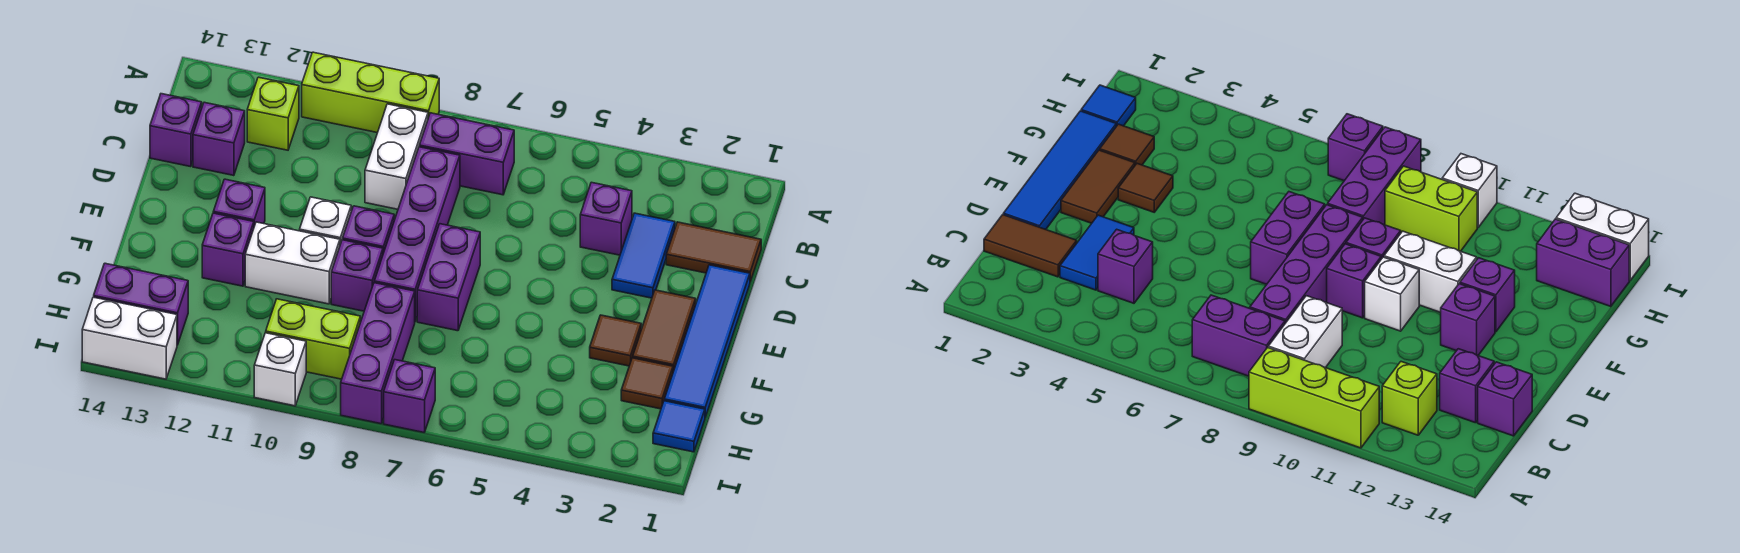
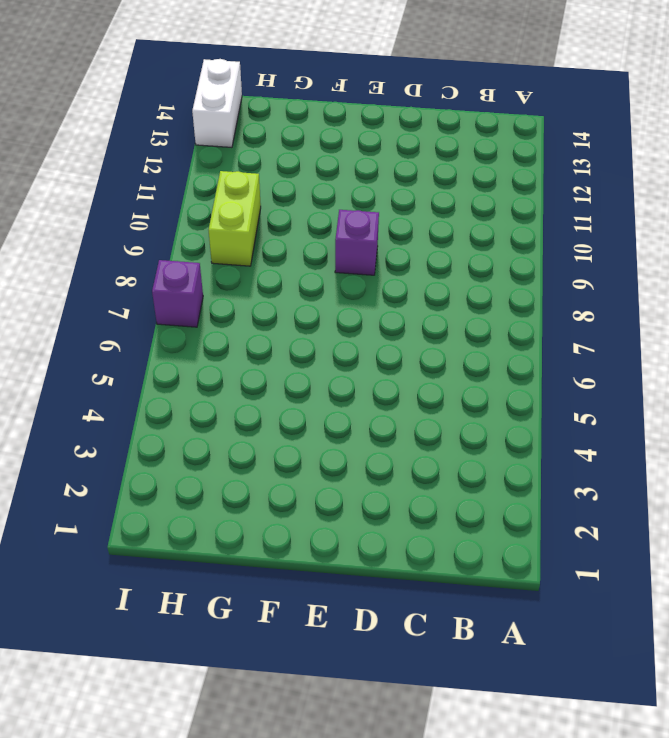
none -> lime 1x3 brick [302,52,439,133]
none -> purple 1x2 brick [419,113,514,195]
none -> white 1x2 brick [365,104,428,209]

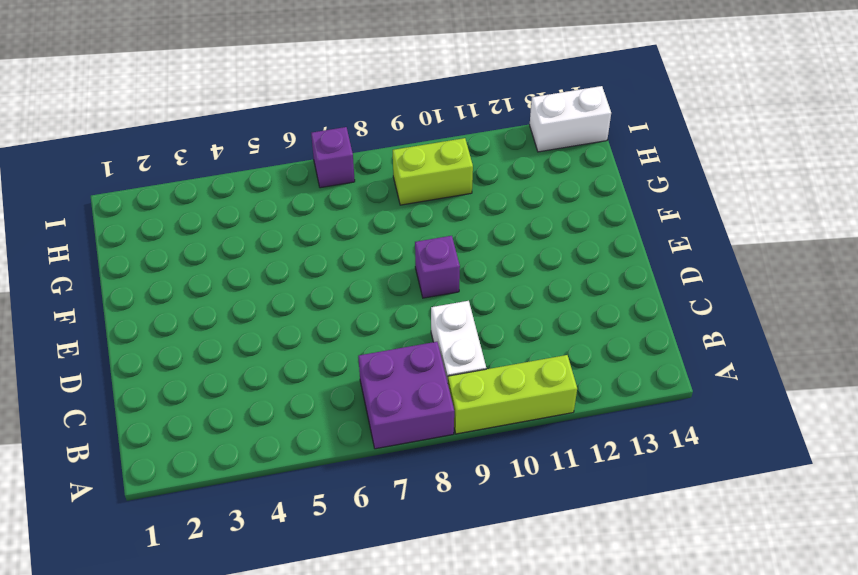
purple 2x2 brick [358,342,454,449] -> purple 1x2 brick [419,113,514,195]
none -> lime 1x1 brick [247,77,299,150]
none -> brown 1x2 tile [666,222,761,282]
none -> blue 1x2 tile [612,213,675,298]

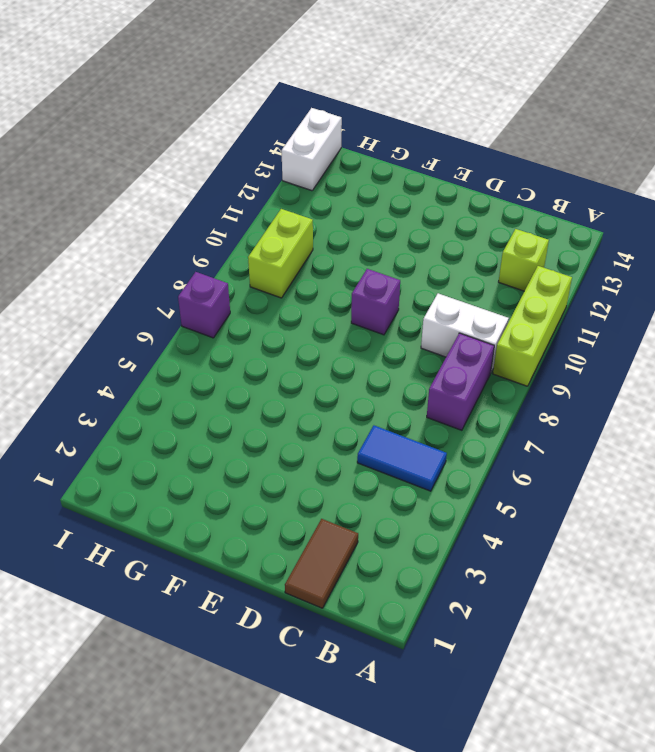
blue 1x2 tile [357,426,447,491] -> blue 1x2 tile moved to [612,213,675,298]
none -> purple 1x1 brick [580,182,632,255]
none -> purple 1x4 brick [374,147,460,321]
none -> purple 1x1 brick [193,102,245,176]

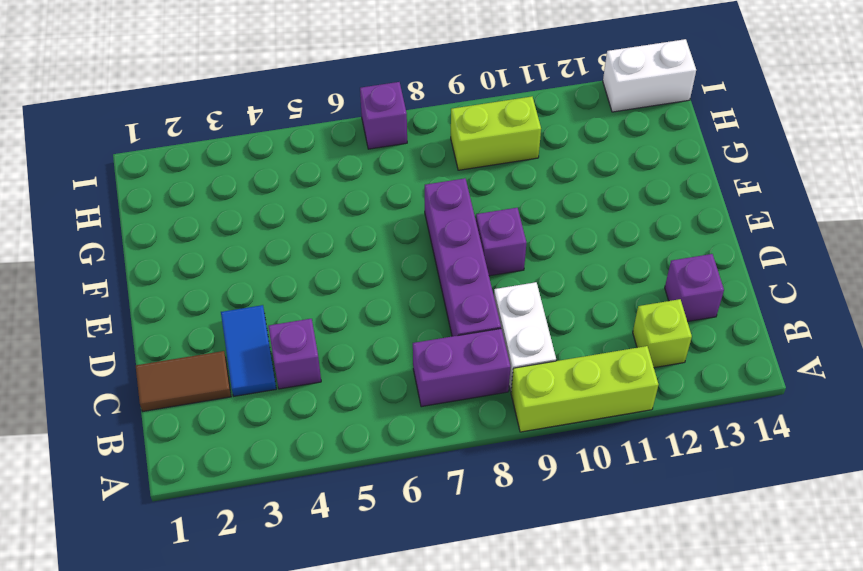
none -> purple 1x1 brick [150,94,202,167]
none -> blue 1x4 tile [664,265,750,417]
none -> brown 1x2 tile [633,290,696,372]

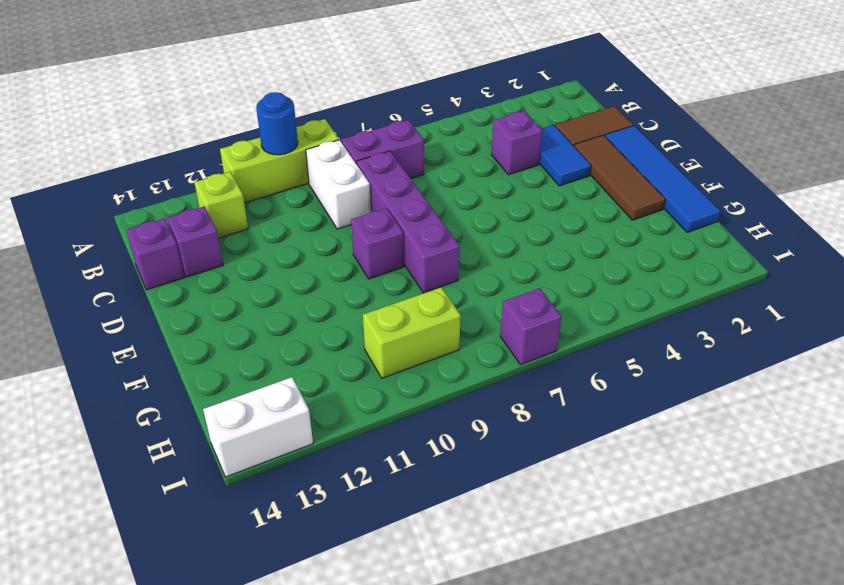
blue 1x1 round brick [256,92,298,155] -> none
brown 1x3 tile [574,135,665,220] -> brown 1x2 tile [633,290,696,372]
none -> purple 1x2 brick [417,224,480,331]
none -> white 1x1 brick [300,197,351,244]
none -> purple 1x1 brick [213,179,265,226]

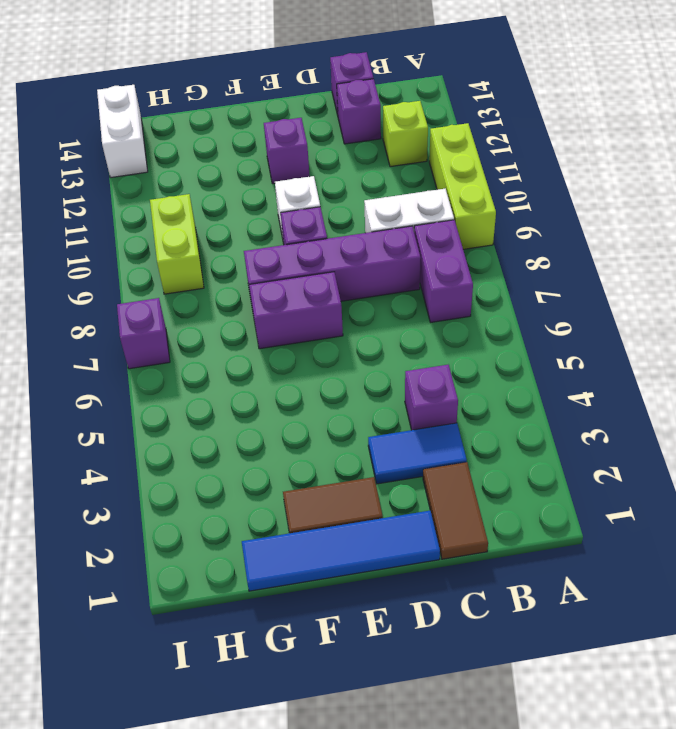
none -> brown 1x1 tile [590,315,641,366]
none -> purple 1x1 brick [331,240,383,311]
none -> white 1x2 brick [245,222,340,304]

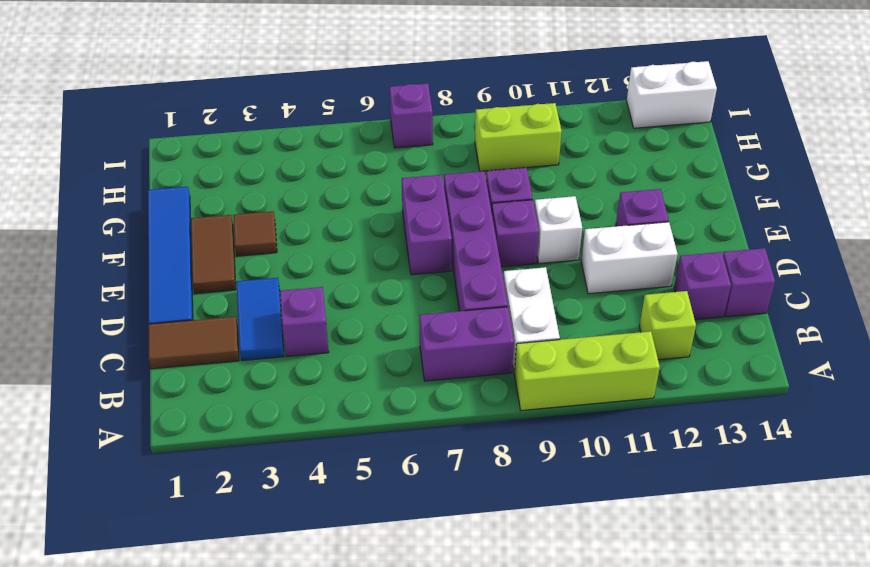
white 1x2 brick [581,222,678,294] -> white 1x2 brick moved to [245,222,340,304]
none -> purple 1x1 brick [202,213,254,286]
none -> brown 1x1 tile [621,358,673,409]
none -> purple 1x3 brick [341,283,415,424]

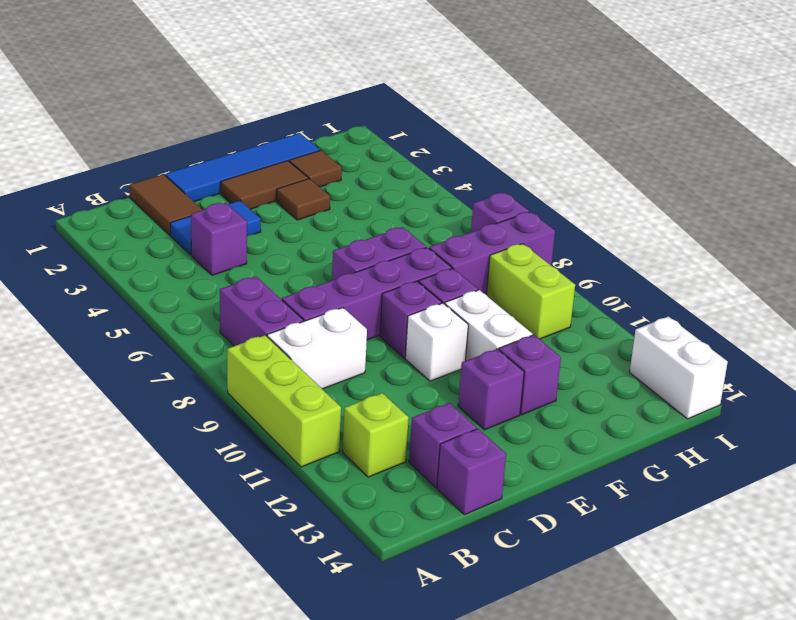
none -> blue 1x1 tile [653,401,705,452]
none -> purple 1x2 brick [94,263,188,345]
none -> white 1x1 brick [254,333,306,406]

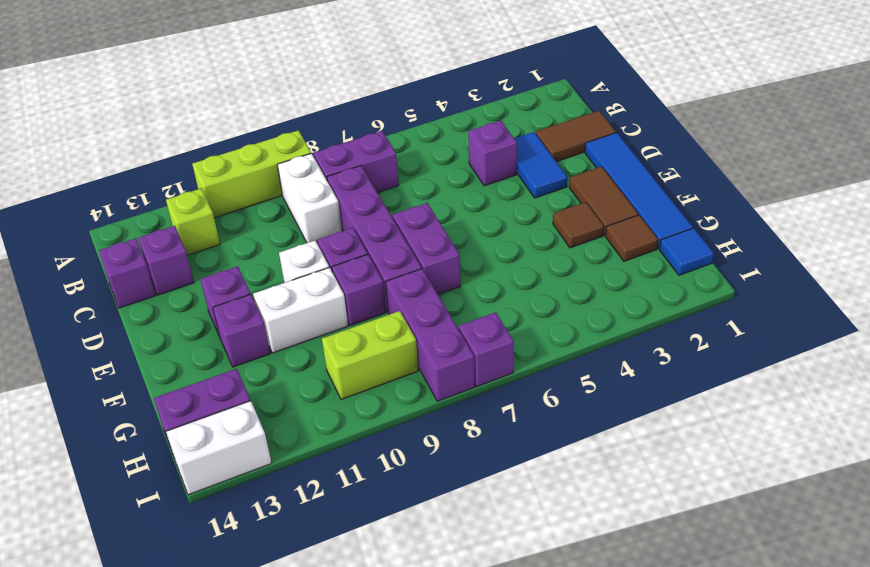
none -> white 1x1 brick [254,333,306,406]

